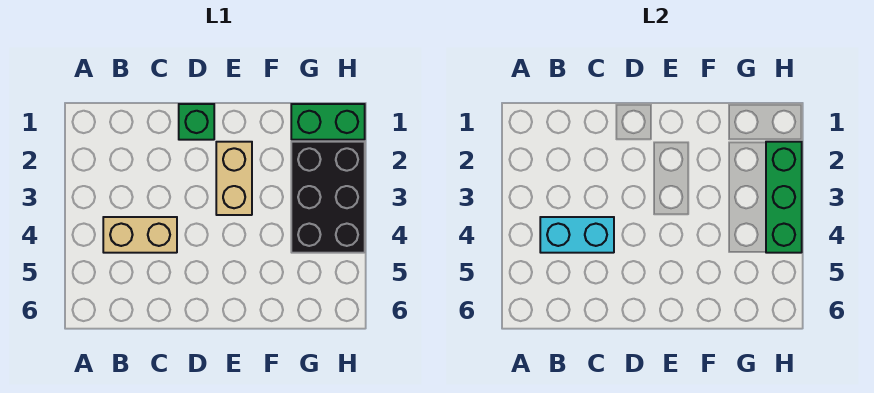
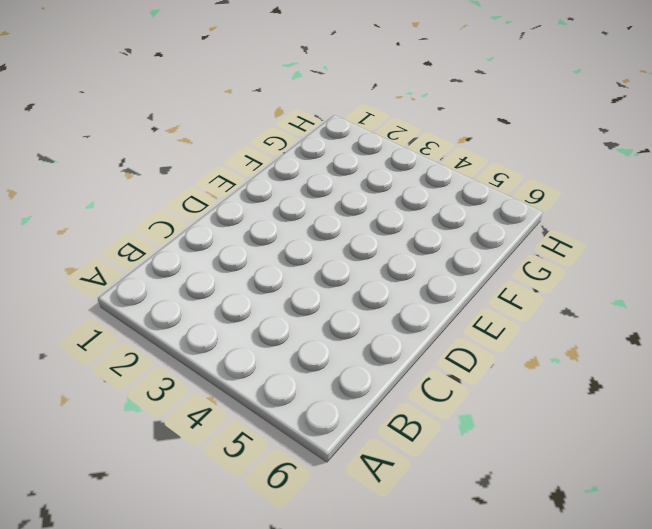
none -> tan 1x2 brick [103,217,177,253]
none -> green 1x1 brick [179,104,214,140]

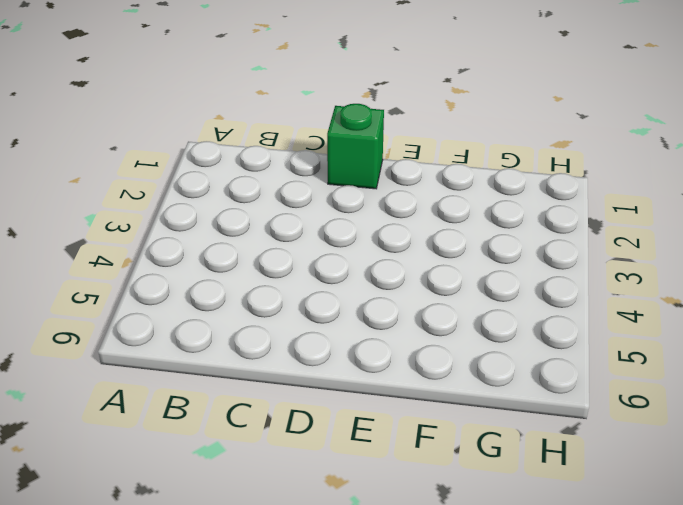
none -> tan 1x2 brick [103,217,177,253]
none -> tan 1x2 brick [216,142,252,215]

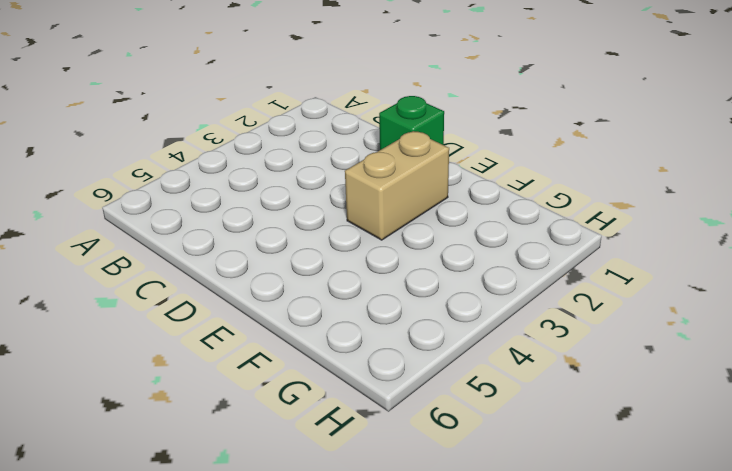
none -> tan 1x2 brick [103,217,177,253]
none -> green 1x2 brick [291,104,365,140]

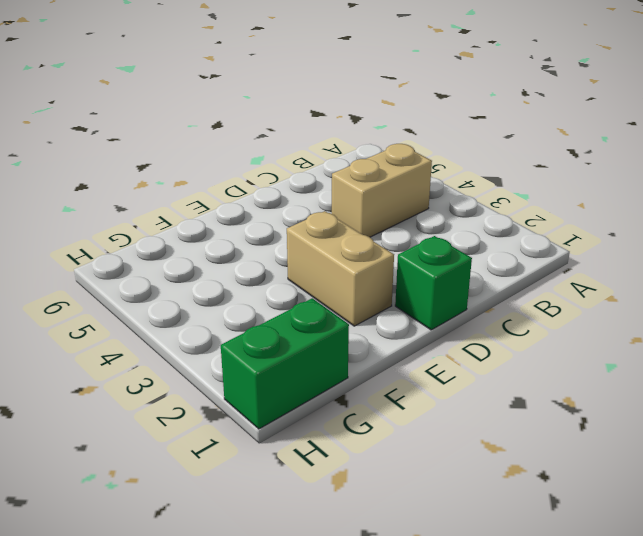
none -> black 2x3 brick [291,142,365,253]
none -> cyan 1x2 brick [540,217,614,253]

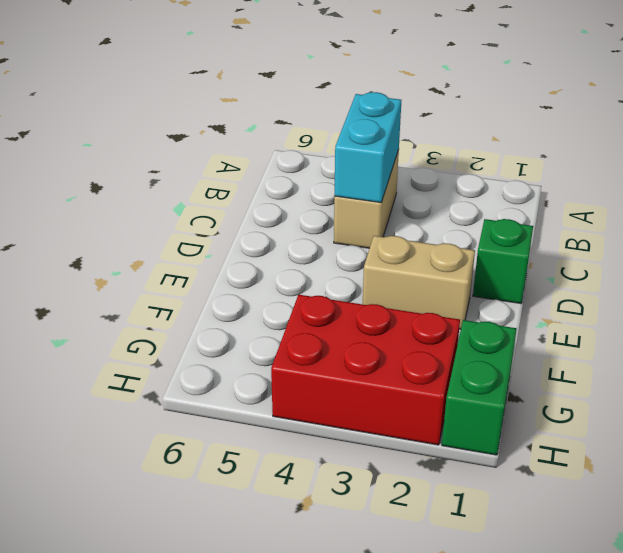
red 2x3 brick [271,295,460,445] -> black 2x3 brick [291,142,365,253]
none -> green 1x3 brick [766,142,802,253]

